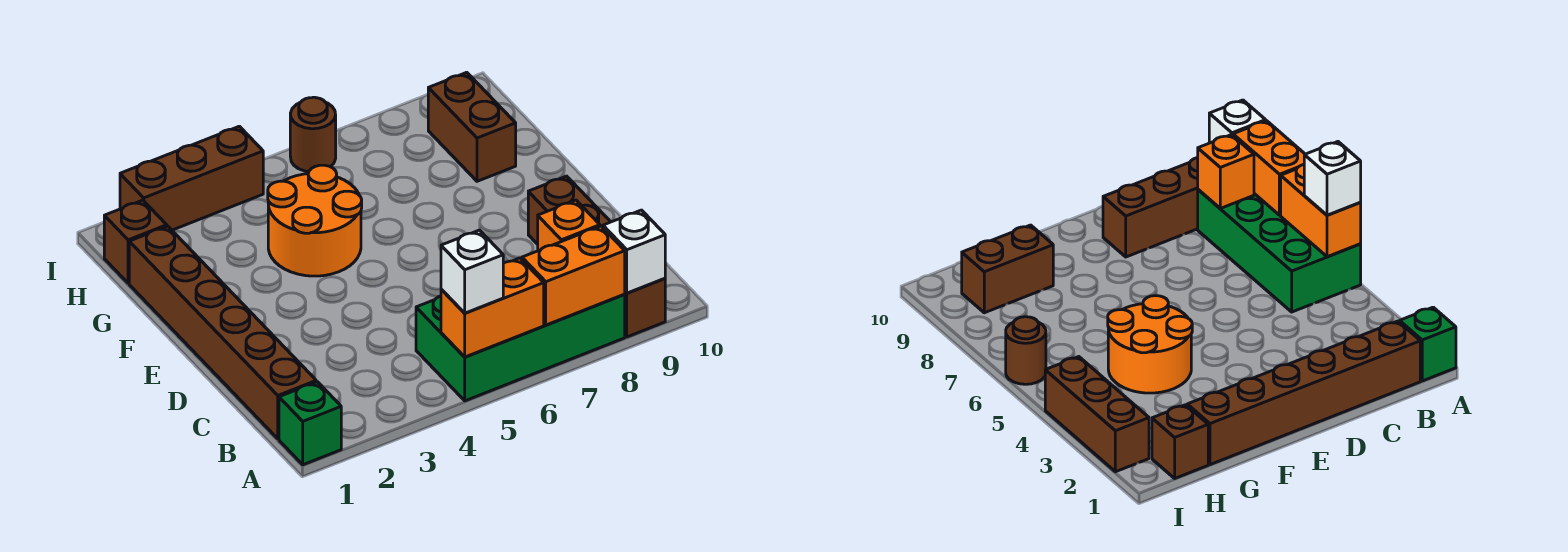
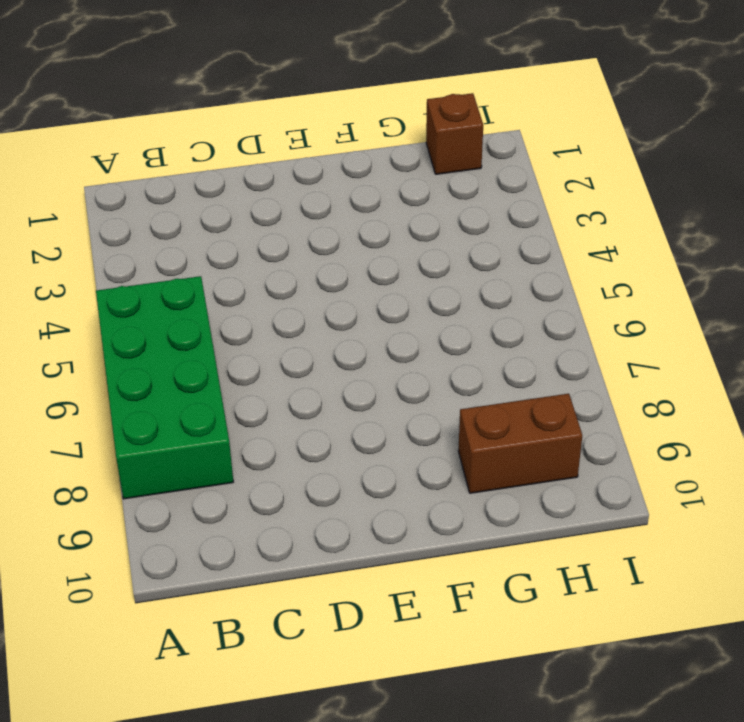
none -> green 1x1 brick [279,382,341,465]
none -> brown 1x4 brick [528,176,665,337]
none -> brown 1x6 brick [129,226,316,439]

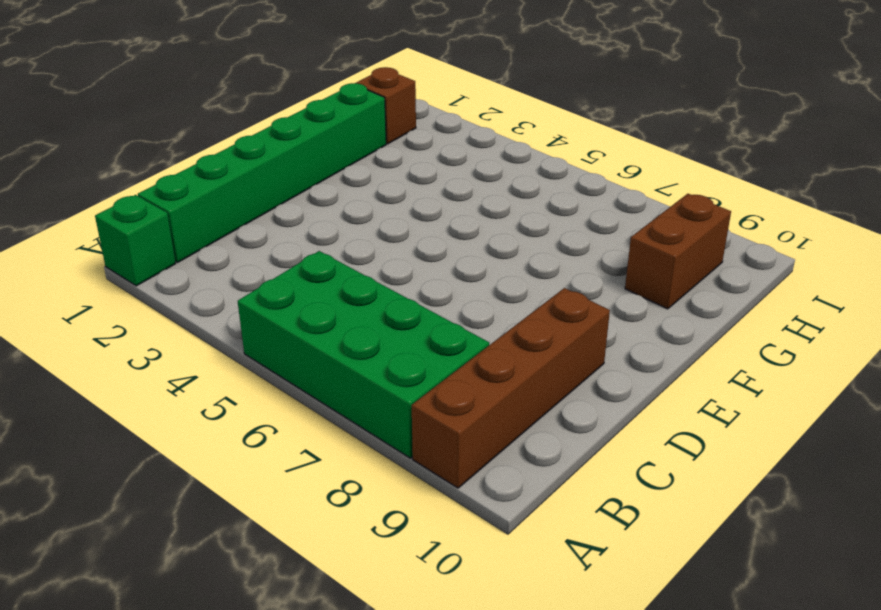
green 1x6 brick [138,83,386,262] -> brown 1x6 brick [129,226,316,439]
none -> orange 2x2 round brick [268,165,362,276]
none -> brown 1x3 brick [120,126,263,230]
none -> brown 1x1 round brick [290,97,336,172]

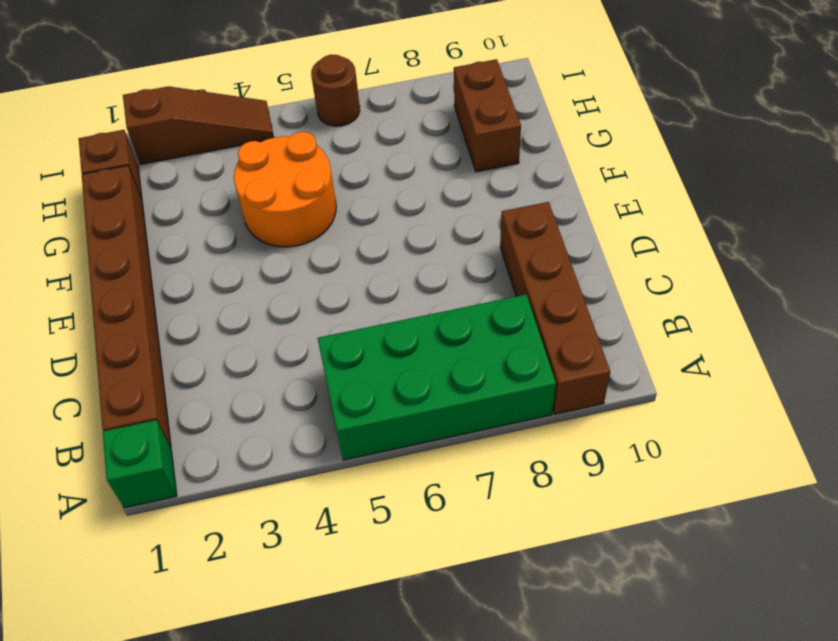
brown 1x3 slope [123,86,274,164] -> brown 1x3 brick [120,126,263,230]
none -> orange 1x2 brick [441,258,544,357]
none -> orange 1x2 brick [522,226,625,325]
none -> white 1x1 brick [603,210,665,293]

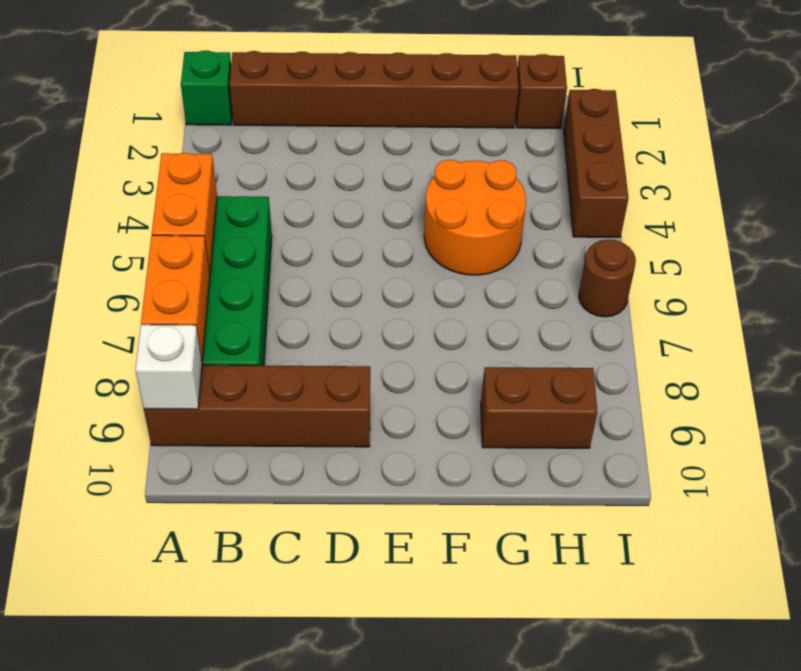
none -> orange 1x1 brick [538,200,600,251]
none -> white 1x1 brick [441,230,503,313]

